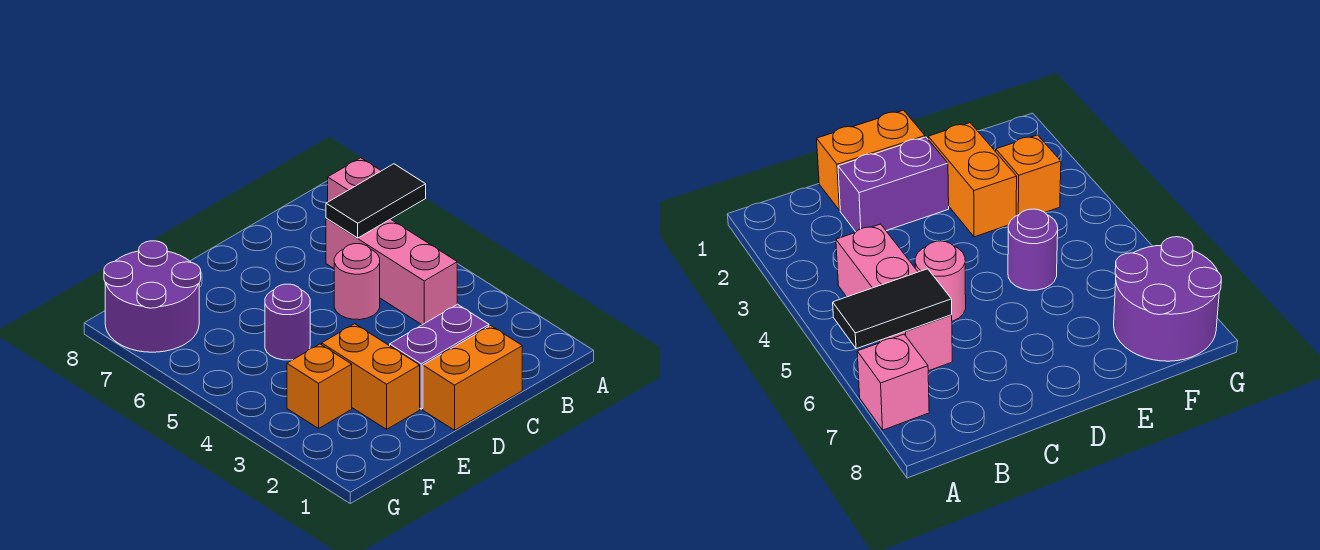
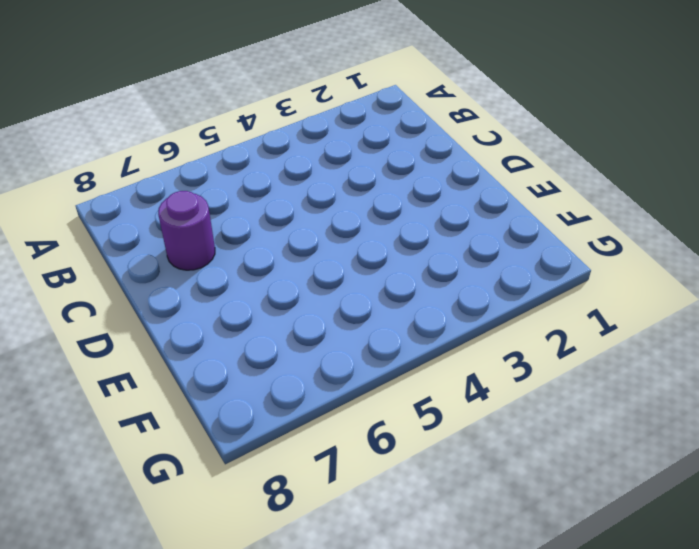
purple 1x1 round brick [158,191,215,270] -> purple 1x1 round brick moved to [265,284,310,360]
none -> pink 1x1 brick [328,158,392,220]
none -> pink 1x3 brick [326,218,457,325]

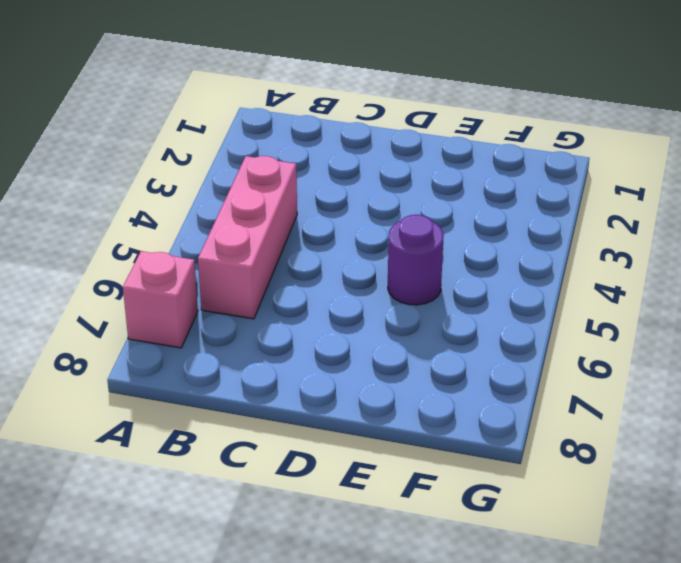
none -> orange 1x2 brick [423,326,522,430]
none -> purple 1x2 brick [390,304,489,409]

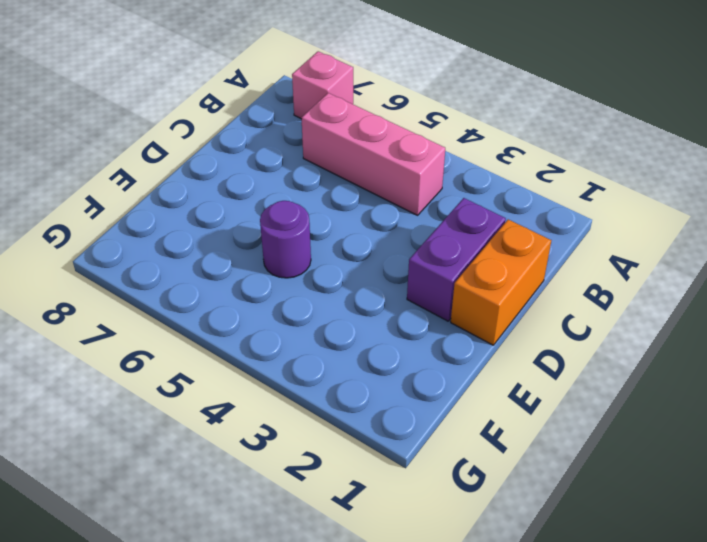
none -> pink 1x1 round brick [334,244,380,320]
none -> orange 1x2 brick [322,324,420,429]

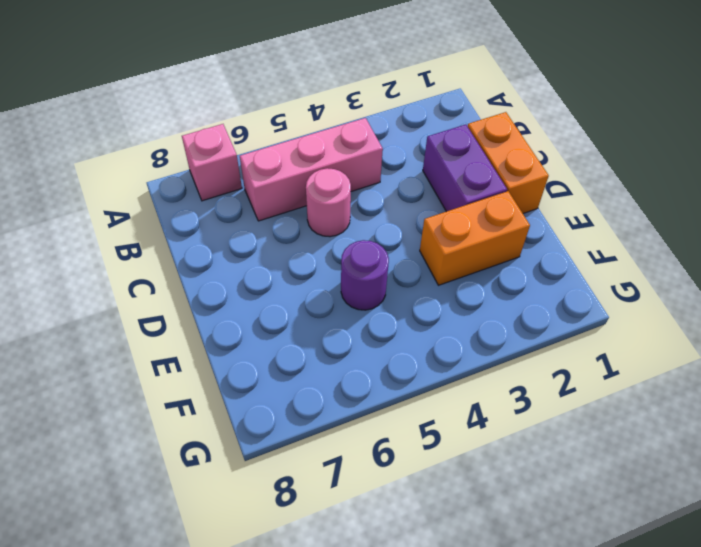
none -> orange 1x1 brick [287,344,352,428]
none -> purple 2x2 round brick [104,241,201,352]

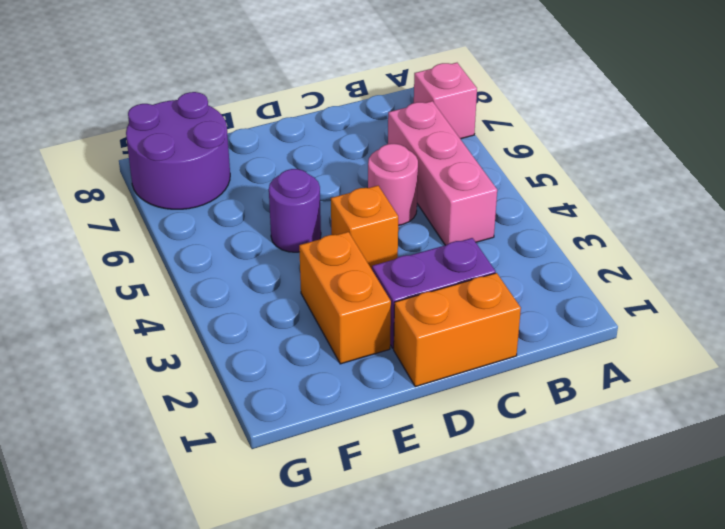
orange 1x1 brick [331,186,398,269] -> orange 1x1 brick moved to [287,344,352,428]
none -> black 1x2 tile [326,164,426,238]

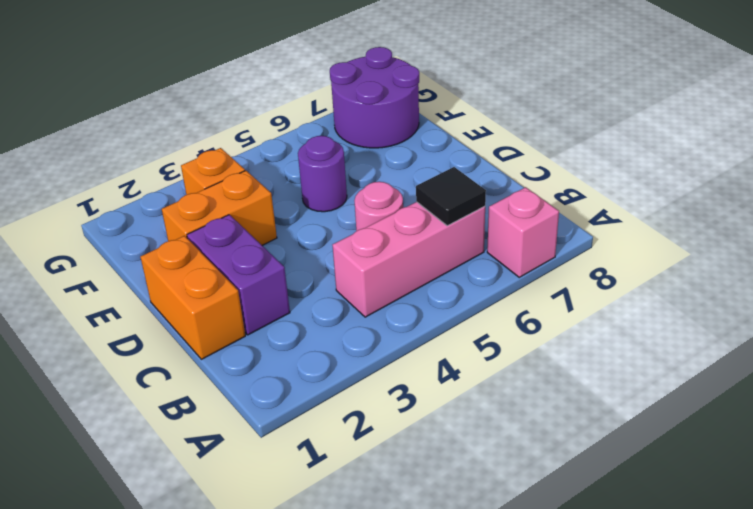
black 1x1 tile [416,167,486,226] -> black 1x2 tile [326,164,426,238]

